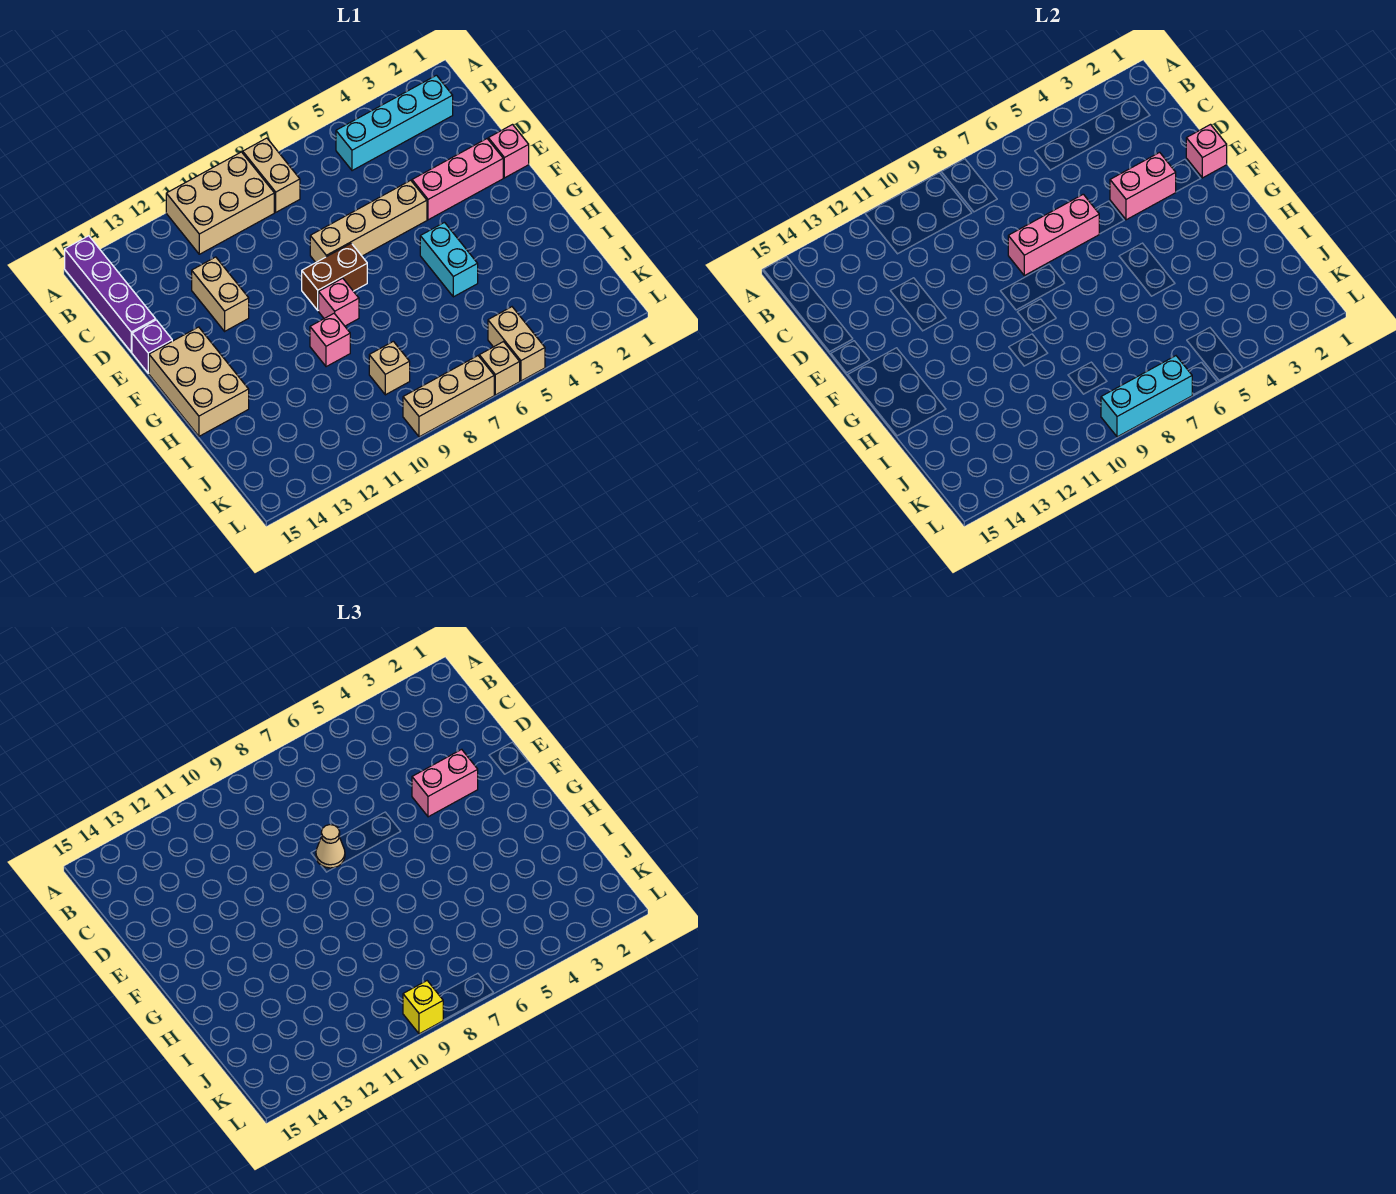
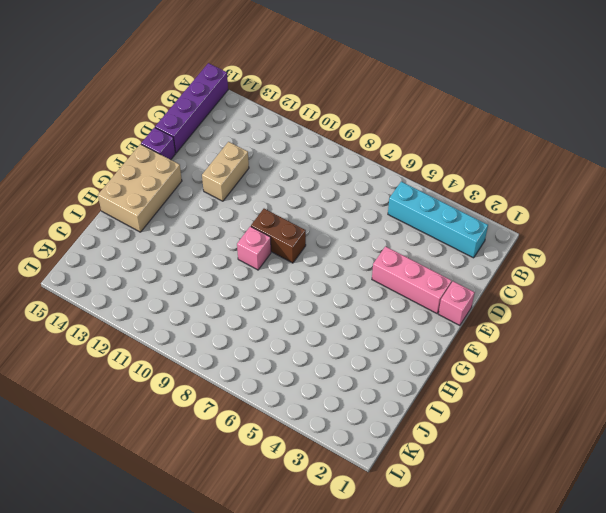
none -> tan 1x2 brick [243,138,300,212]
none -> tan 2x3 brick [166,152,274,254]
none -> tan 1x4 brick [310,180,427,262]

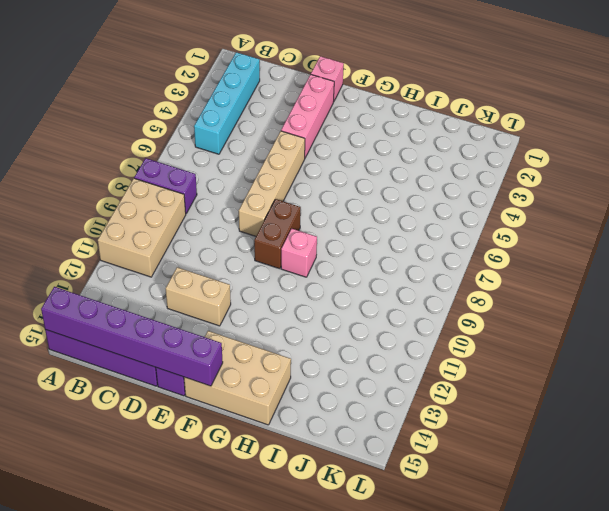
purple 1x2 brick [134,158,197,213] -> tan 1x2 brick [243,138,300,212]
purple 1x6 brick [41,287,223,386] -> none
none -> cyan 1x2 brick [420,223,478,297]
none -> pink 1x1 brick [310,313,350,367]
none -> tan 1x1 brick [369,341,410,395]

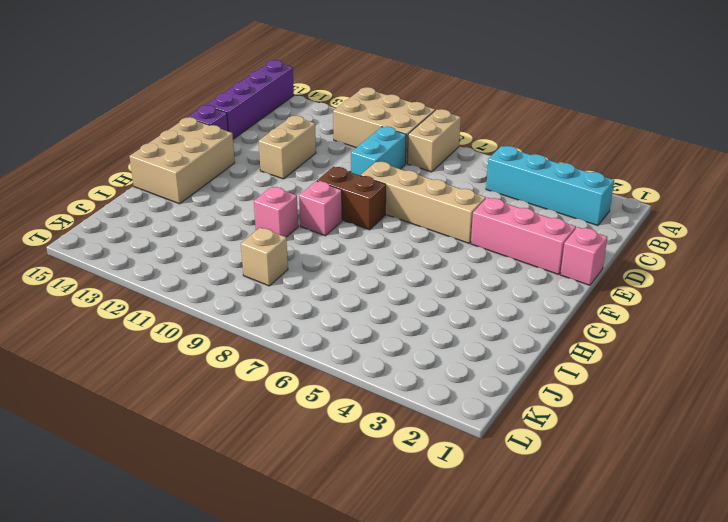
cyan 1x2 brick [351,126,406,176] -> cyan 1x2 brick moved to [420,223,478,297]
none -> tan 1x2 brick [488,307,545,381]
none -> tan 1x1 brick [479,342,520,395]
none -> tan 1x3 brick [403,356,494,437]

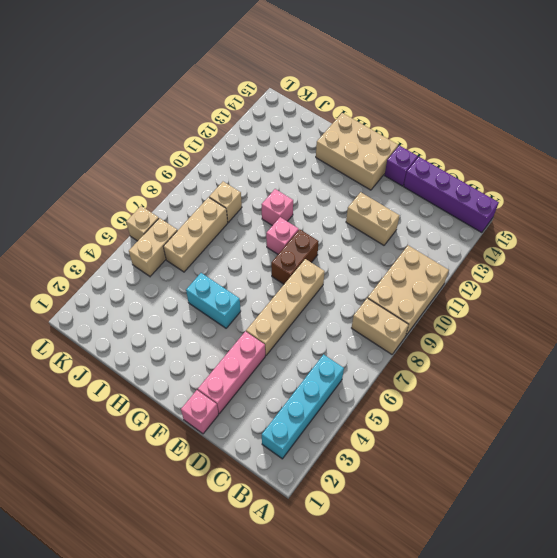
tan 1x3 brick [163,197,228,272] -> tan 1x3 brick moved to [403,356,494,437]
tan 1x2 brick [129,218,177,276] -> tan 1x2 brick turned to [488,307,545,381]
none -> pink 1x1 brick [1186,125,1227,178]
none -> pink 1x2 brick [1110,152,1176,220]
none -> pink 1x3 brick [1008,194,1099,276]

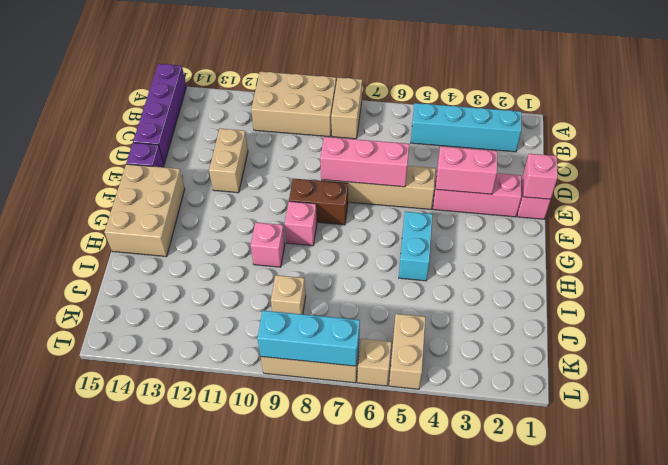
none -> pink 1x2 brick [412,749,478,817]
none -> tan 1x1 cone [316,825,345,868]
none -> yellow 1x1 brick [403,981,443,1034]

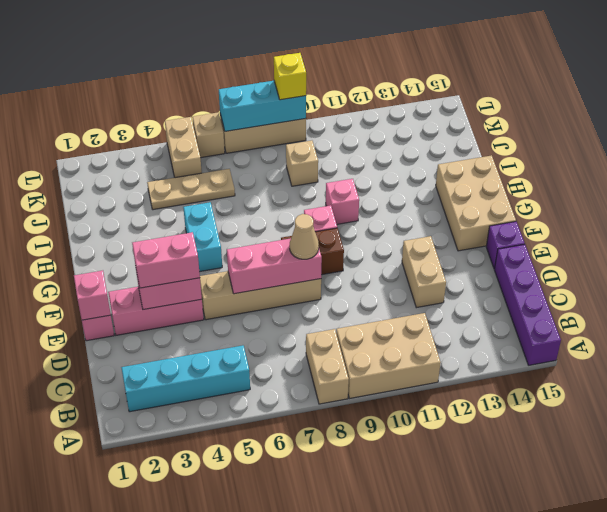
tan 1x3 plate [147,169,235,210] -> none

